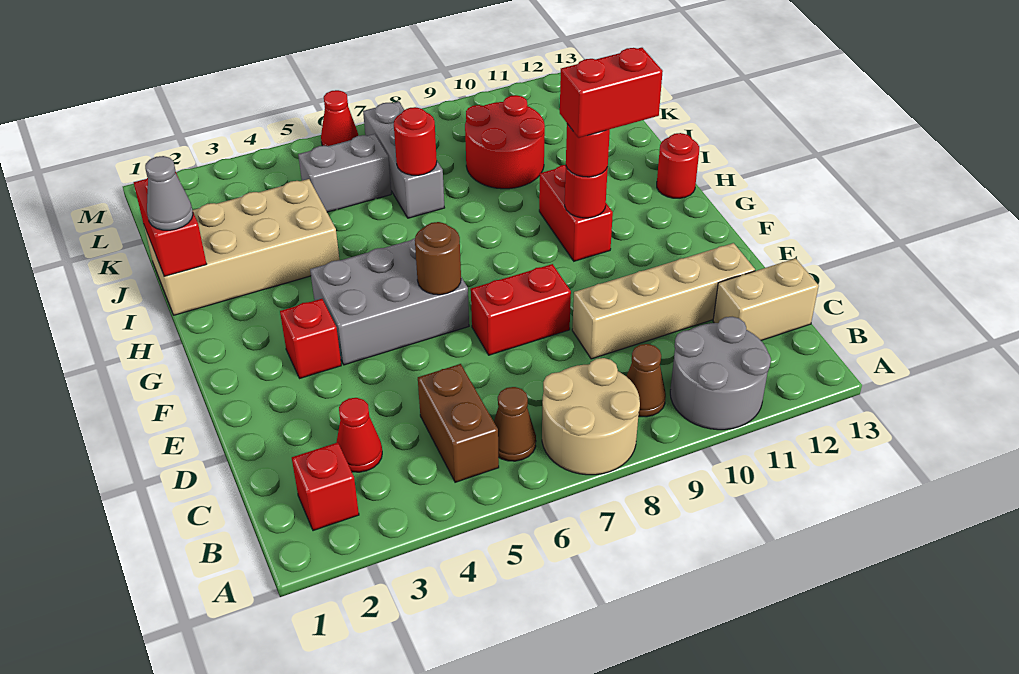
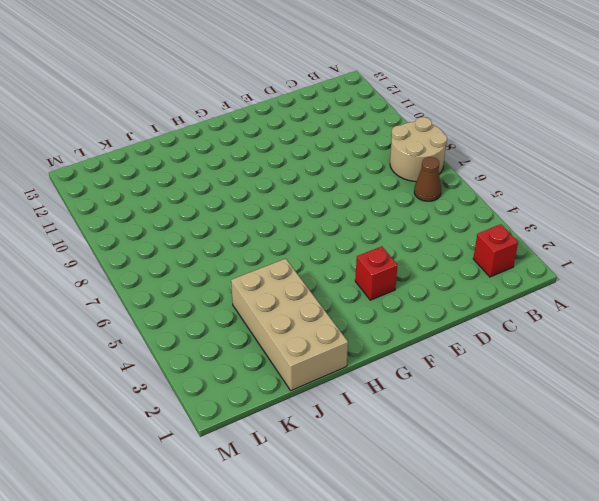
none -> grey 2x2 round brick [670,317,771,430]
none -> brown 1x2 brick [418,364,499,482]
none -> brown 1x1 cone [626,344,666,417]

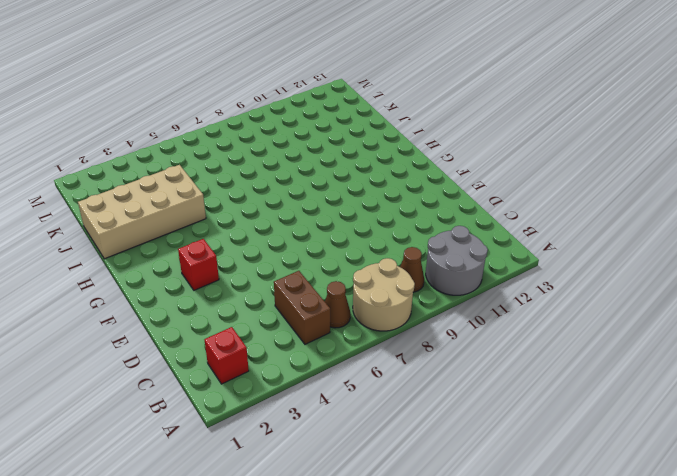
none -> red 1x1 cone [336,398,382,472]
none -> tan 1x2 brick [713,258,819,340]
none -> tan 1x4 brick [572,243,755,359]

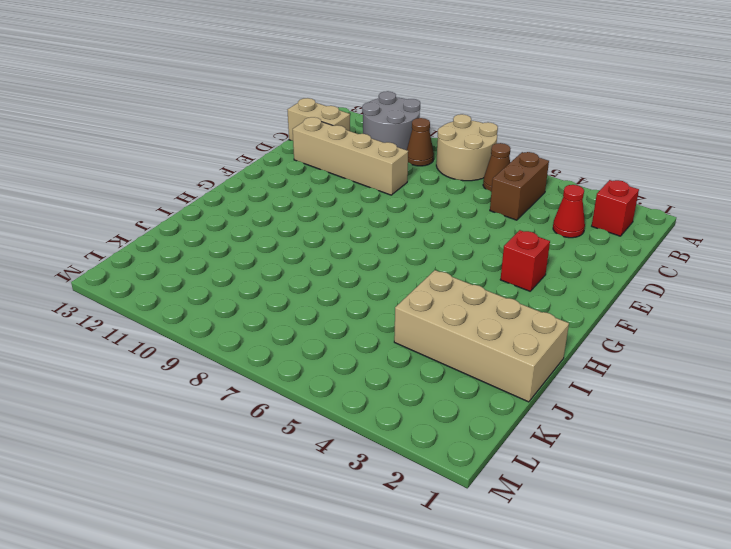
none -> red 1x2 brick [471,264,571,355]
none -> grey 2x3 brick [310,238,469,365]
none -> red 1x2 brick [539,165,613,261]

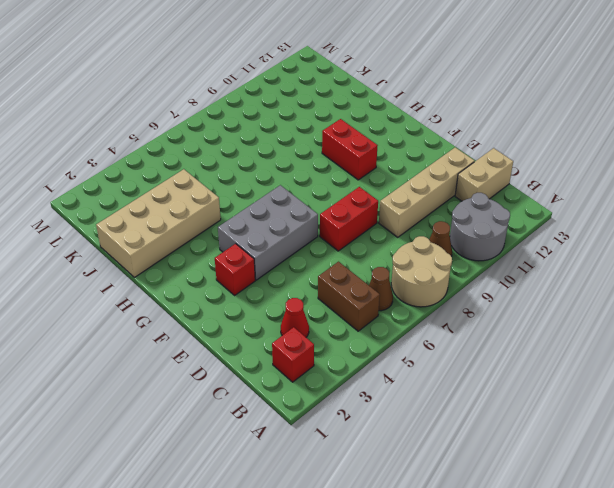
none -> red 1x1 round brick [657,133,699,198]
none -> grey 1x3 brick [363,102,444,218]
none -> red 2x2 round brick [465,95,545,189]

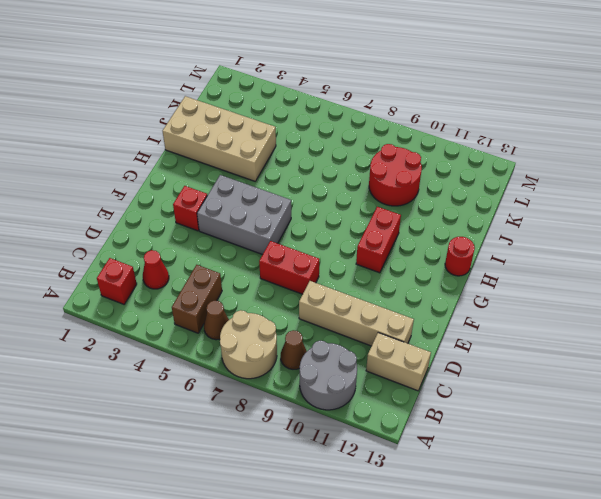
none -> grey 1x3 brick [363,102,444,218]
none -> grey 1x2 brick [298,134,391,212]
none -> red 1x1 cone [321,90,358,146]

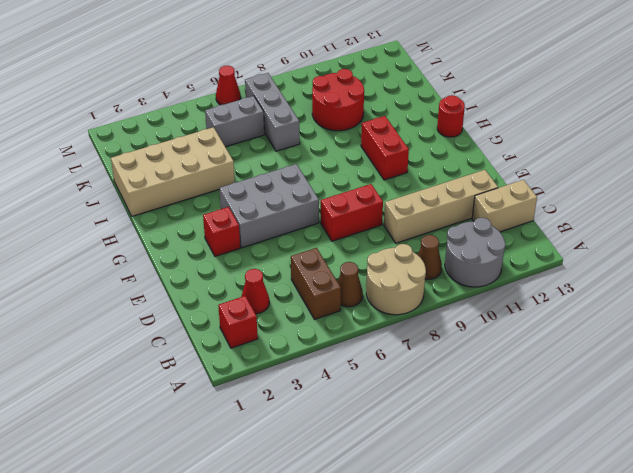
none -> brown 1x1 round brick [415,222,461,295]
none -> red 1x1 round brick [565,167,608,218]
none -> red 1x2 brick [134,172,206,276]

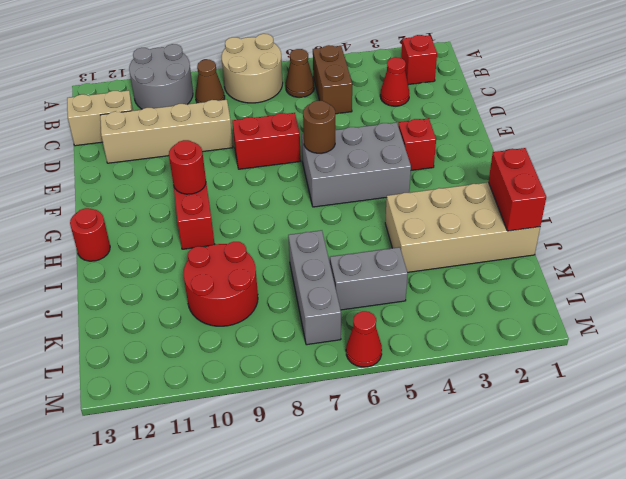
none -> red 1x1 round brick [394,107,437,175]
none -> red 1x1 round brick [566,124,610,177]
none -> grey 1x1 cone [145,156,193,230]

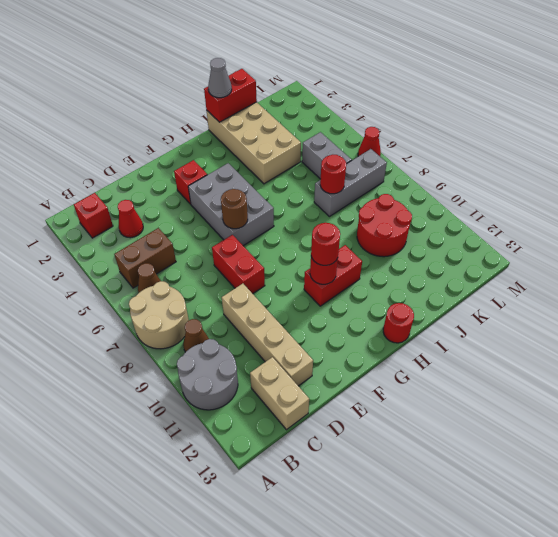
none -> red 1x2 brick [560,48,663,138]

